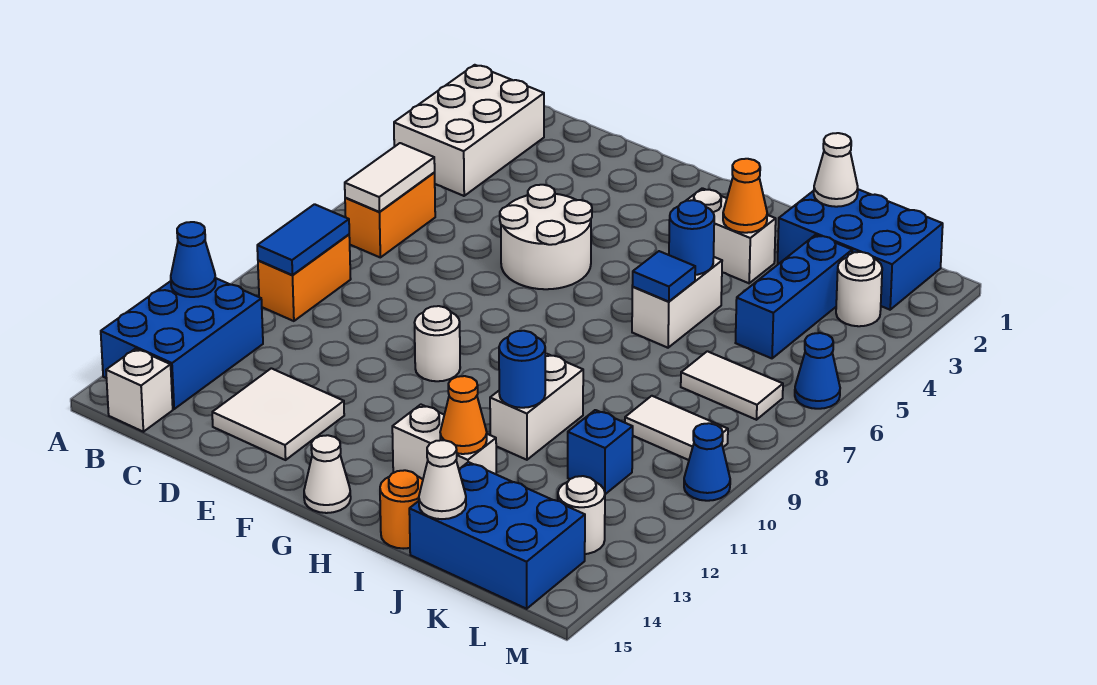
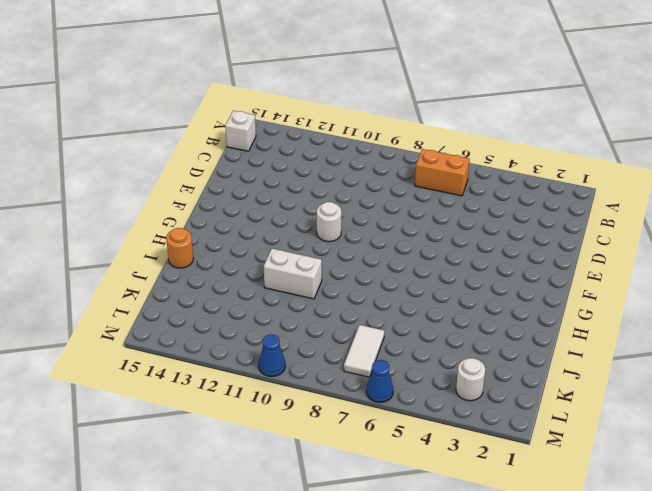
none -> white 2x3 brick [394,65,544,196]
none -> blue 2x3 brick [101,278,263,409]
none -> orange 1x2 brick [258,235,351,321]
none -> white 2x2 tile [212,368,344,460]

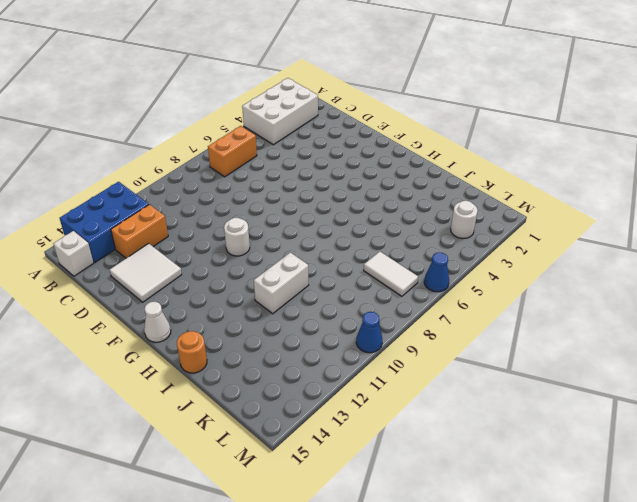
orange 1x2 brick [111,205,168,258] -> orange 1x2 brick moved to [258,235,351,321]
none -> white 2x2 round brick [500,185,592,289]
none -> white 1x2 brick [686,188,776,283]
none -> white 1x2 brick [392,405,496,479]
none -> white 1x2 brick [632,257,722,348]

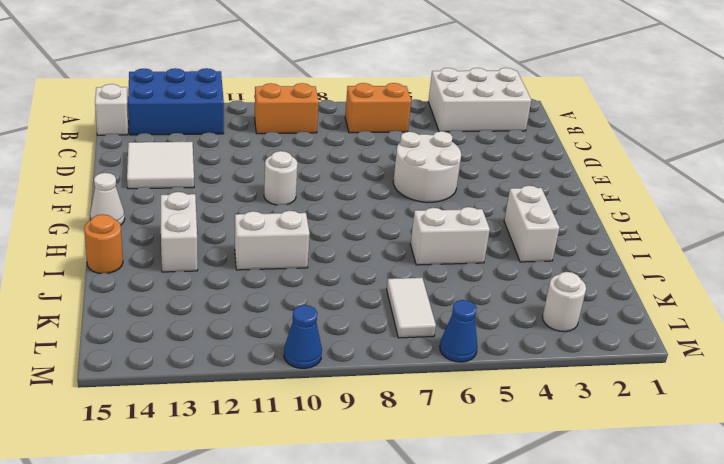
none -> blue 2x3 brick [778,189,943,310]
none -> blue 2x3 brick [409,462,585,609]
none -> blue 1x3 brick [736,235,852,358]
none -> white 1x2 tile [625,396,728,460]

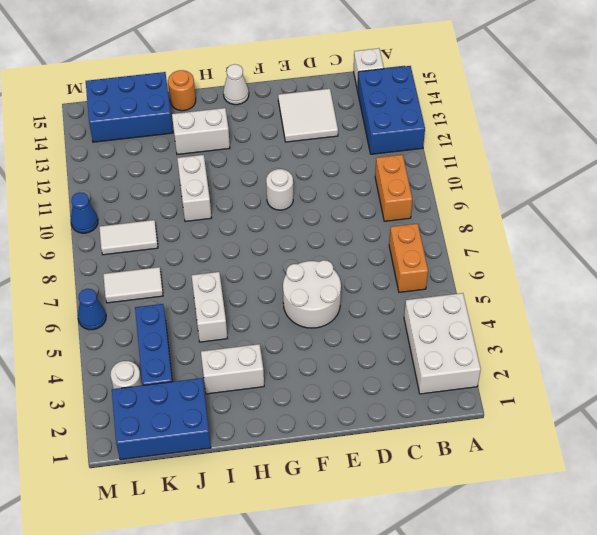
none -> blue 1x1 brick [568,410,633,494]
none -> white 1x1 round brick [558,476,605,554]
none -> blue 1x1 cone [171,222,216,297]
none -> white 1x2 tile [345,143,435,212]

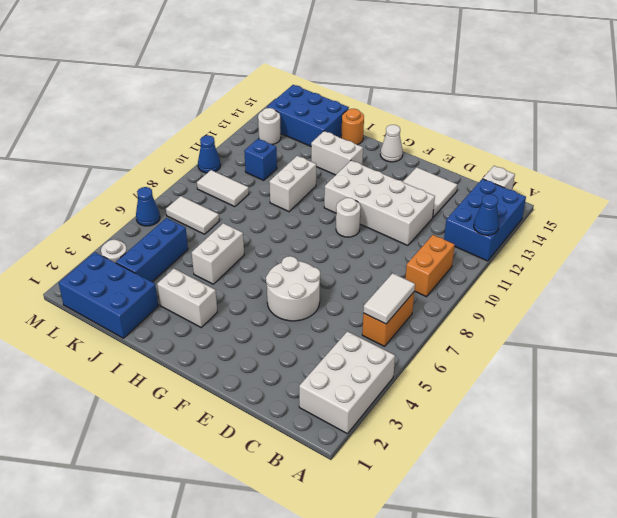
white 2x4 brick [324,160,435,246] -> none
none -> blue 1x2 tile [257,204,349,275]
none -> orange 1x1 cone [723,159,767,233]
none -> blue 1x1 round brick [669,200,714,275]
none -> blue 1x1 tile [632,251,695,302]

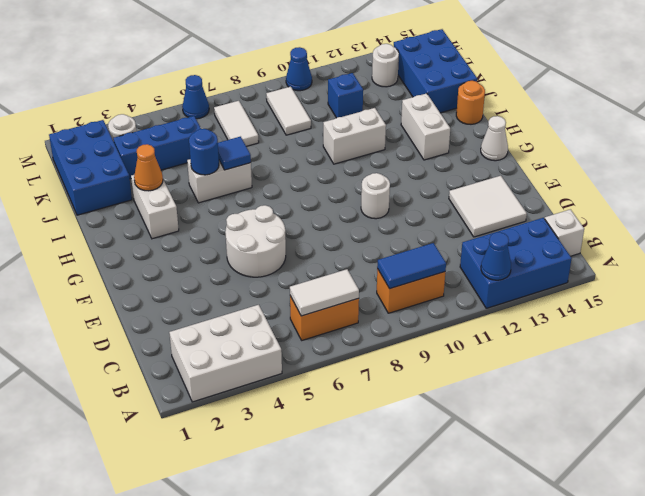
none -> blue 1x1 round brick [499,331,545,408]
none -> orange 1x1 cone [440,376,487,454]
none -> white 1x1 cone [814,133,858,207]
none -> white 1x1 cone [419,440,466,519]

